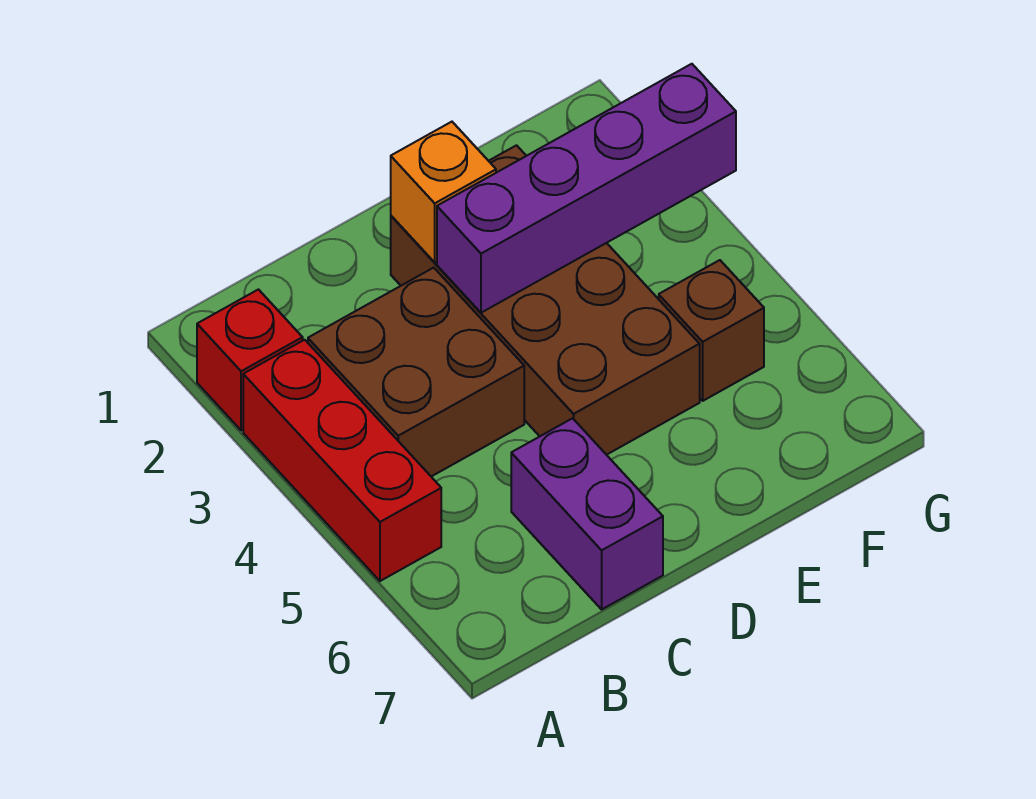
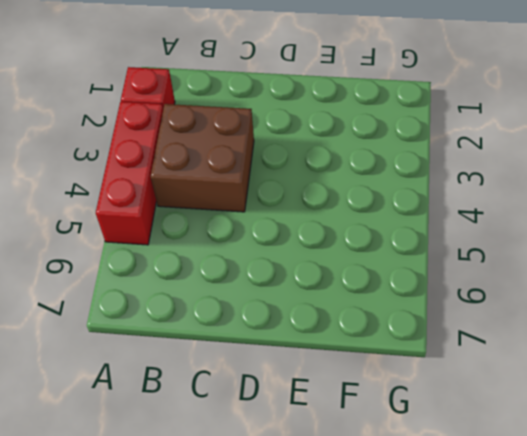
none -> purple 1x2 brick [511,418,663,609]
none -> brown 2x4 brick [391,145,700,455]

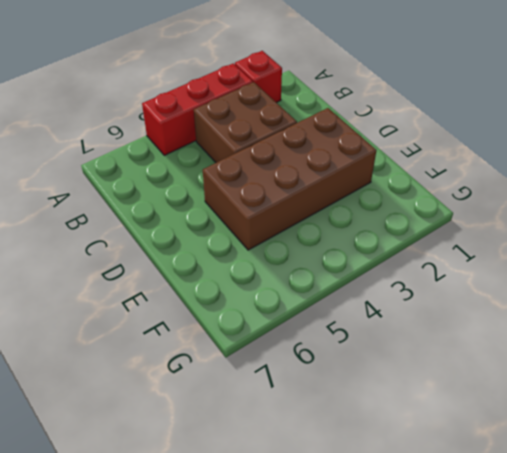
none -> purple 1x2 brick [511,418,663,609]
none -> brown 1x1 brick [659,260,764,401]

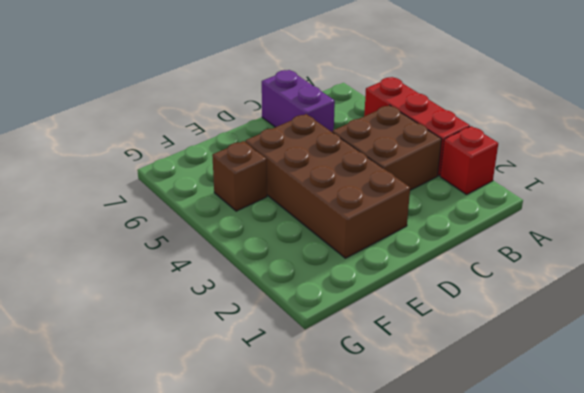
none -> orange 1x1 brick [391,122,496,262]
none -> purple 1x4 brick [437,64,736,313]

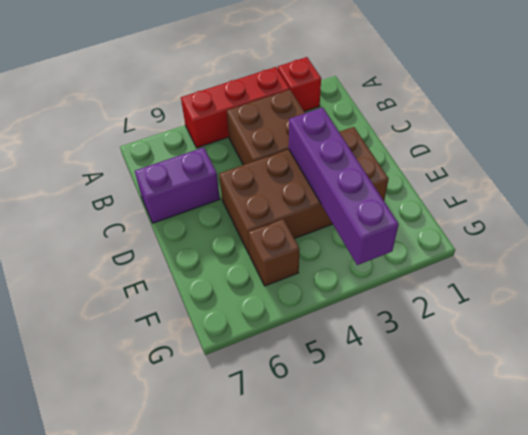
none -> orange 1x1 brick [391,122,496,262]

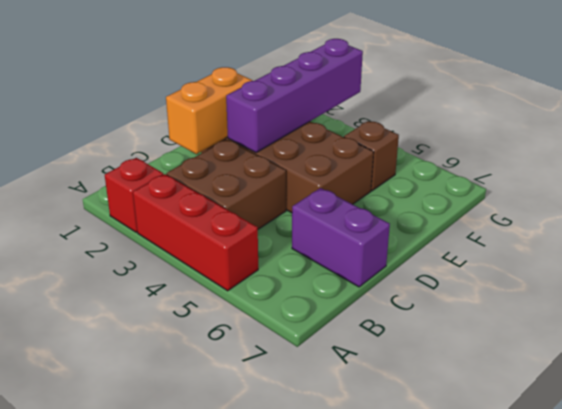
orange 1x2 brick [166,67,252,154] -> orange 1x1 brick [391,122,496,262]

